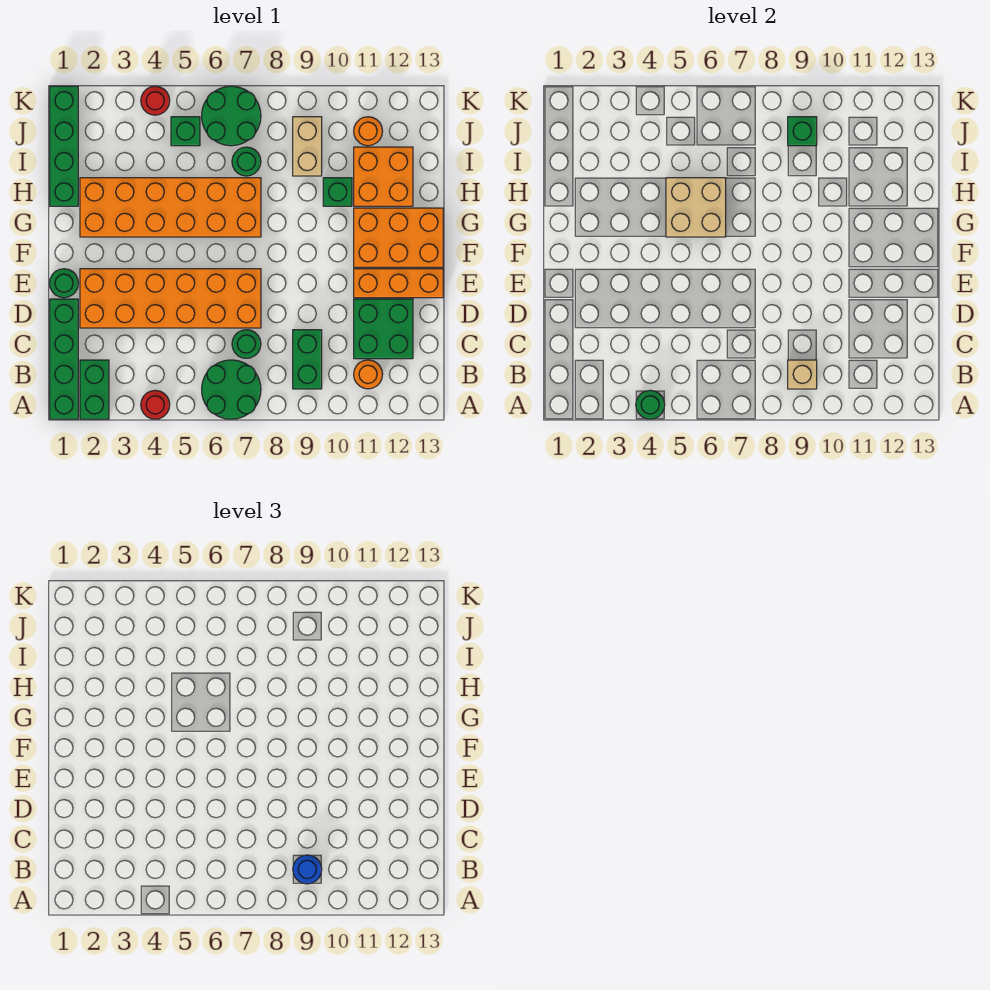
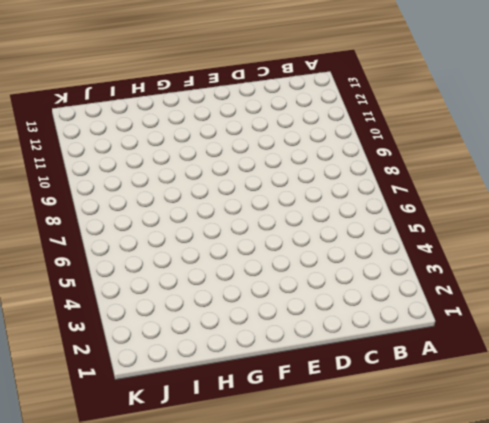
none -> green 1x4 brick [50,299,78,419]
none -> green 1x2 brick [80,360,109,419]
none -> red 1x1 round brick [141,390,170,419]

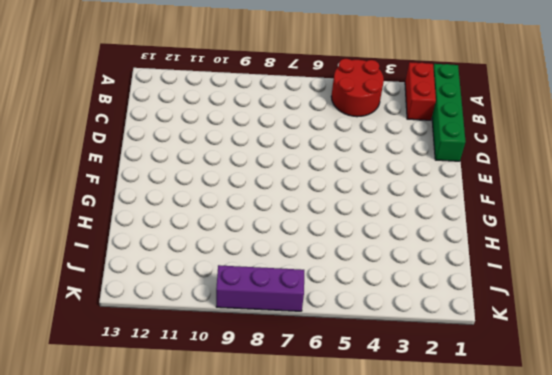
red 1x2 brick [405,62,436,120] -> green 1x2 brick [80,360,109,419]
red 2x2 round brick [331,59,384,117] -> red 1x1 round brick [141,390,170,419]
purple 1x3 brick [216,265,304,311] -> green 2x2 round brick [202,86,261,146]
none -> green 2x2 round brick [202,360,261,419]
none -> green 1x2 brick [293,330,322,389]
none -> orange 1x1 round brick [354,360,383,389]

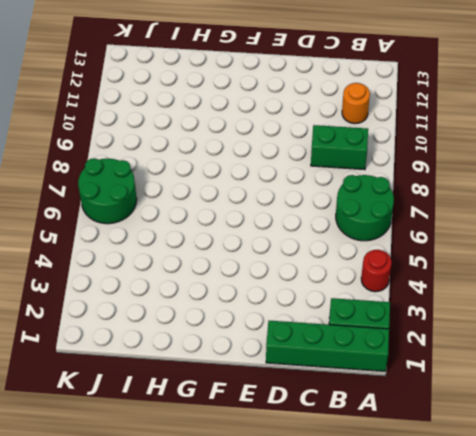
none -> green 1x1 round brick [232,330,261,358]
none -> green 2x2 brick [354,299,413,359]
none -> orange 2x6 brick [80,269,261,328]

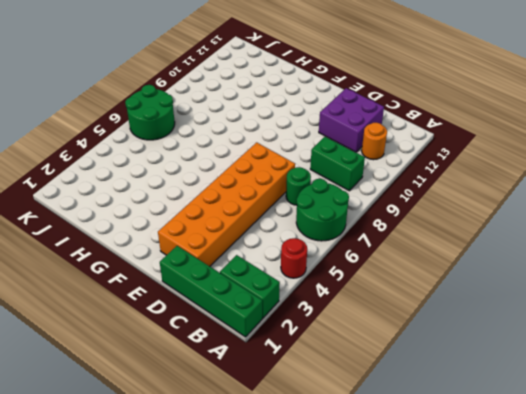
purple 2x2 brick [319,88,384,152] -> green 2x2 brick [354,299,413,359]
none -> green 1x1 round brick [50,269,78,298]
none -> orange 1x3 brick [354,269,443,298]
none -> orange 2x3 brick [354,208,443,267]

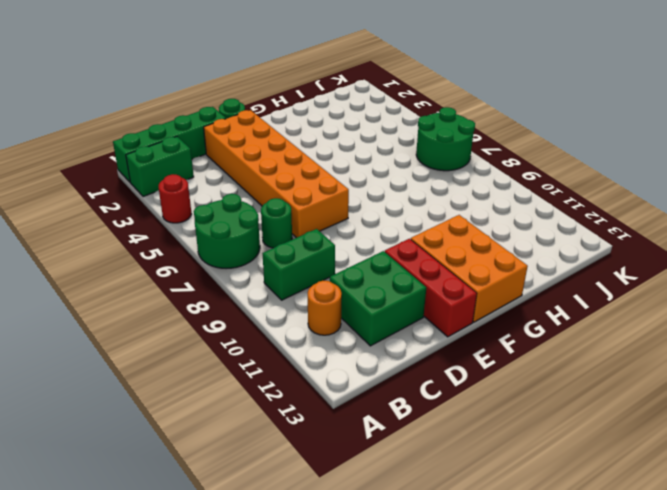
red 1x3 brick [385,239,477,337] -> orange 1x3 brick [354,269,443,298]
none -> orange 2x6 brick [80,178,261,237]
none -> green 1x4 brick [50,86,78,206]
none -> green 1x1 brick [323,178,352,206]

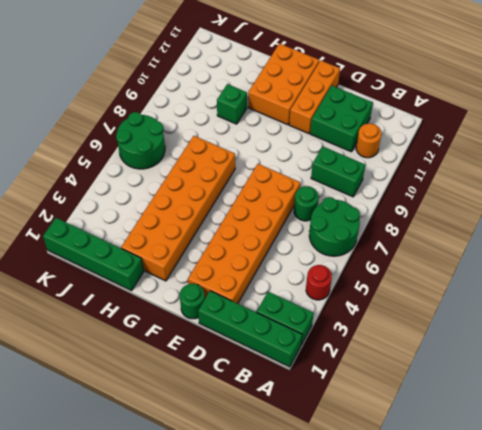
none -> orange 2x2 brick [354,147,413,206]
none -> green 1x1 round brick [232,147,261,176]
none -> tan 1x2 brick [293,117,322,176]

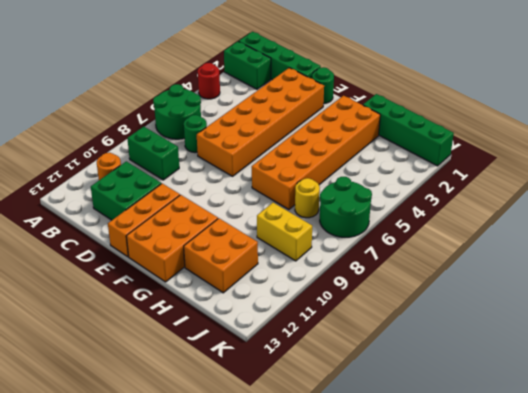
yellow 1x1 round brick [295,178,320,218] -> green 1x1 round brick [232,147,261,176]
yellow 1x2 brick [257,203,312,261] -> tan 1x2 brick [293,117,322,176]
none -> green 1x1 brick [323,178,352,206]
none -> green 1x1 brick [171,117,200,146]
none -> orange 1x1 round brick [354,117,383,146]

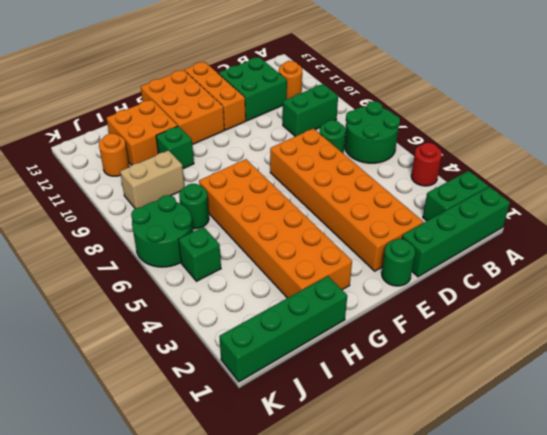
none -> red 1x1 round brick [141,86,170,115]
none -> green 1x1 round brick [636,390,665,419]
none -> tan 1x1 brick [788,360,817,389]

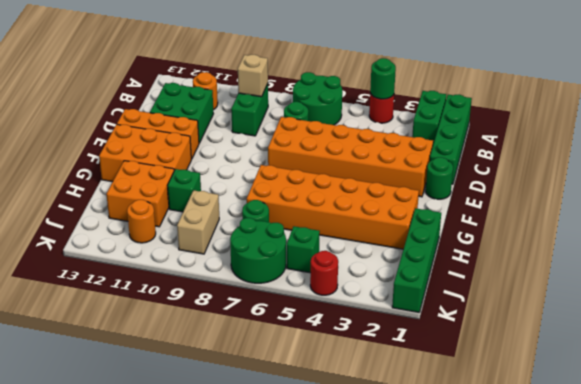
none -> tan 2x2 brick [666,178,726,237]
none -> green 1x1 brick [788,117,817,146]
none -> blue 1x1 round brick [293,855,322,884]

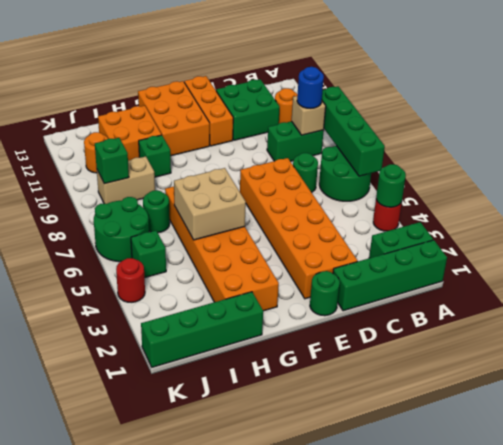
green 1x4 brick [322,86,385,176] -> none

